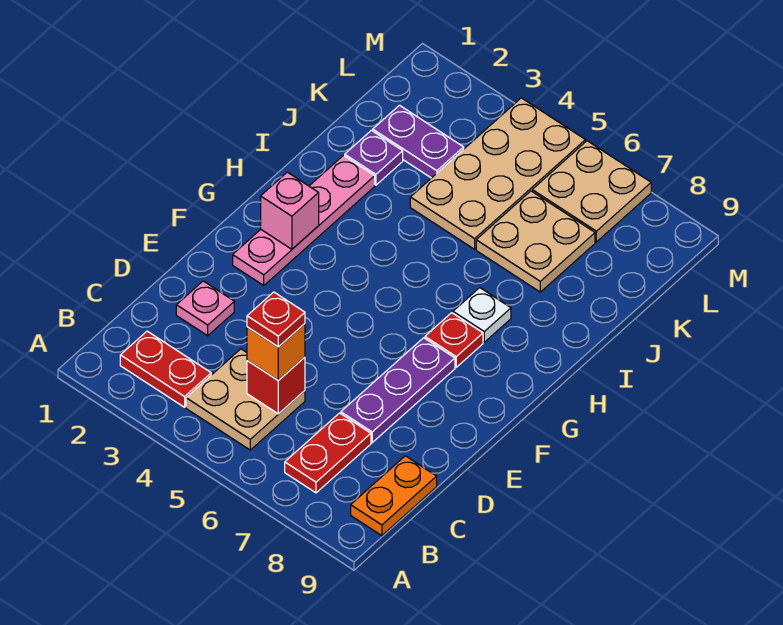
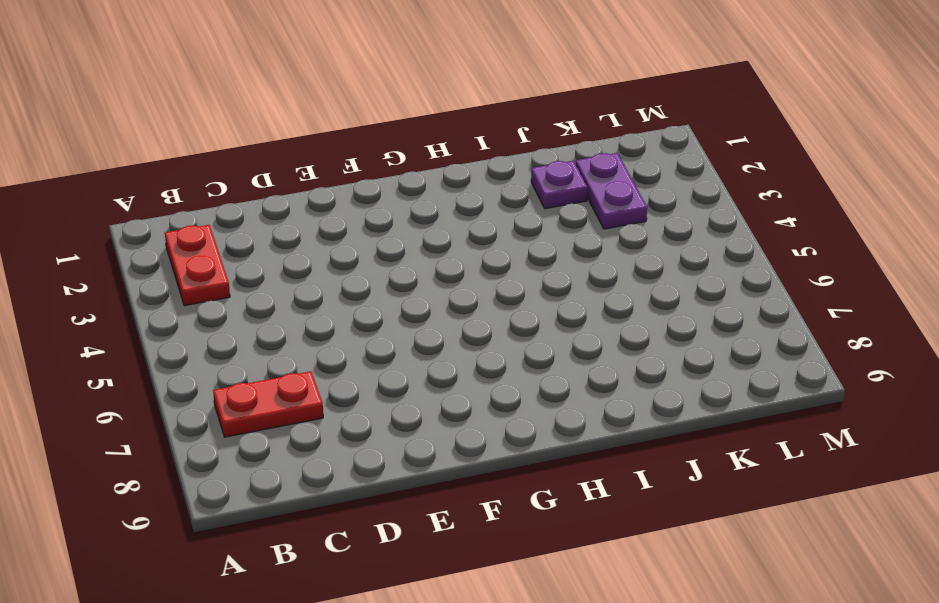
none -> tan 2x2 plate [186,349,305,450]
none -> orange 1x2 plate [351,456,437,536]
none -> pink 1x1 plate [176,281,234,336]

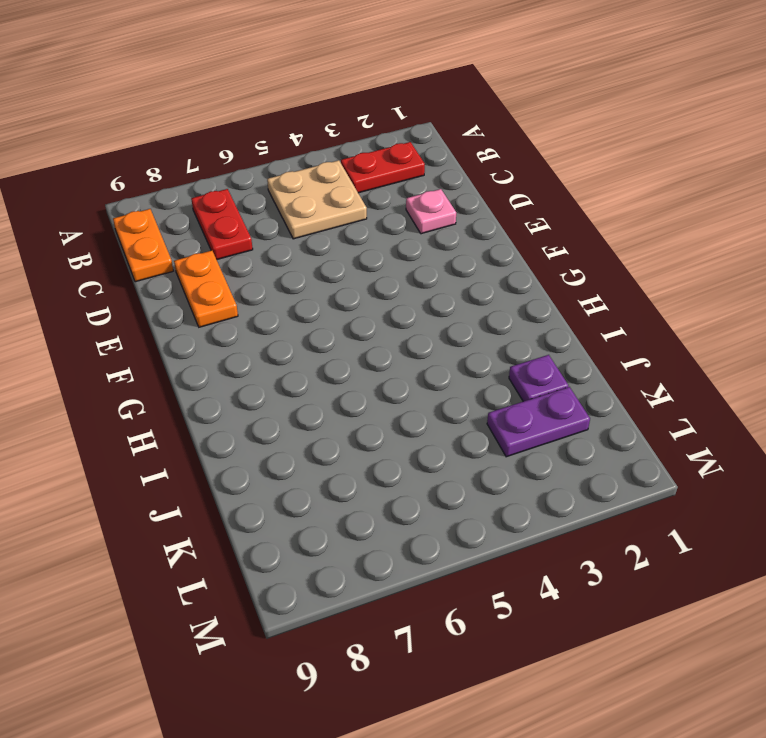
orange 1x2 plate [174,251,238,327] -> none
none -> purple 1x3 plate [341,338,455,443]
none -> pink 1x4 plate [233,156,375,285]
none -> red 1x1 plate [425,313,483,367]

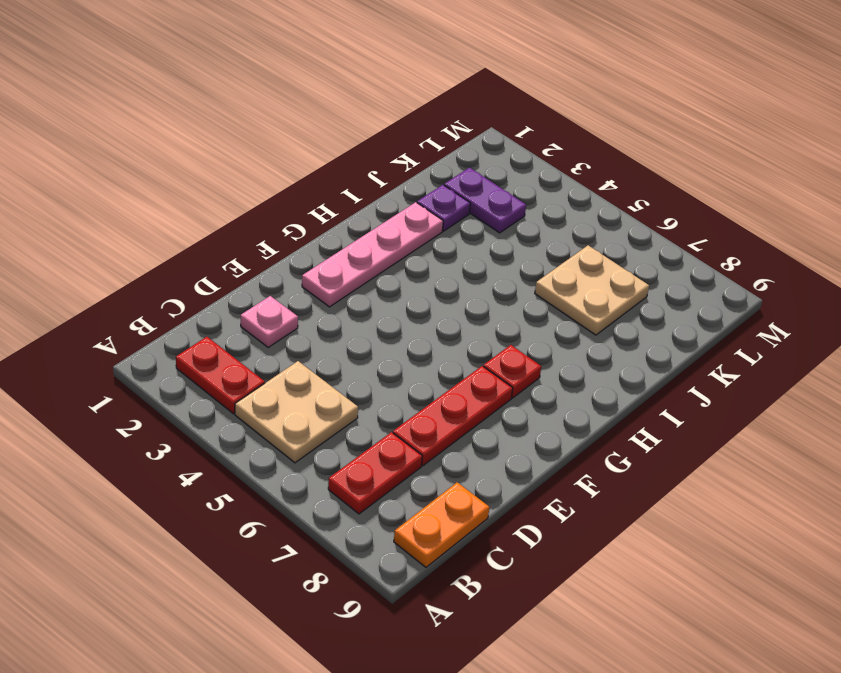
red 1x3 plate [393,366,513,466] -> purple 1x3 plate [341,338,455,443]
none -> white 1x1 plate [453,288,511,342]
none -> tan 2x4 plate [410,98,585,249]
none -> tan 2x2 plate [532,141,651,242]

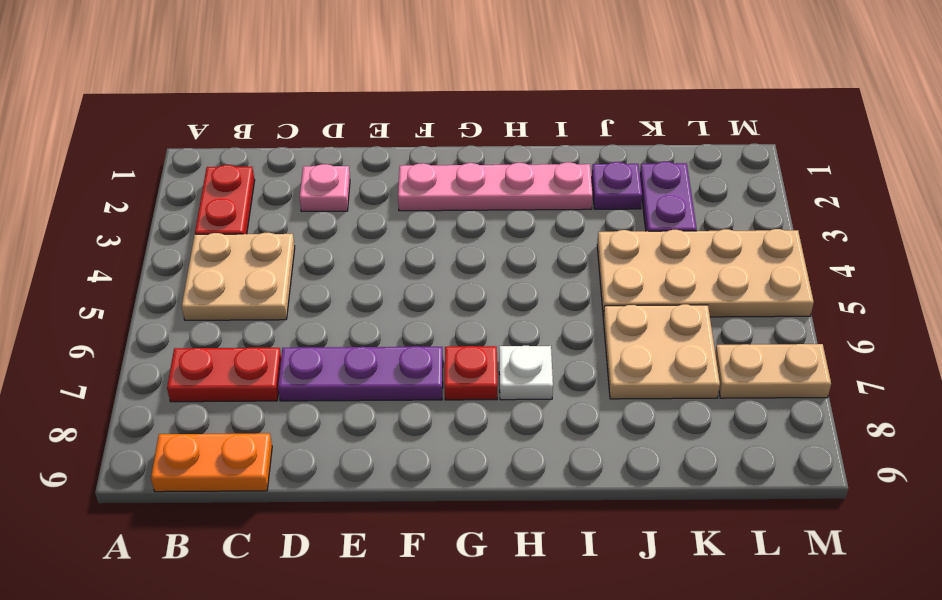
tan 1x2 plate [715,344,831,398] -> tan 2x2 plate [532,141,651,242]
none -> red 1x1 brick [247,357,305,414]
none -> pink 1x1 brick [261,172,319,249]
none -> orange 1x1 brick [247,324,305,380]

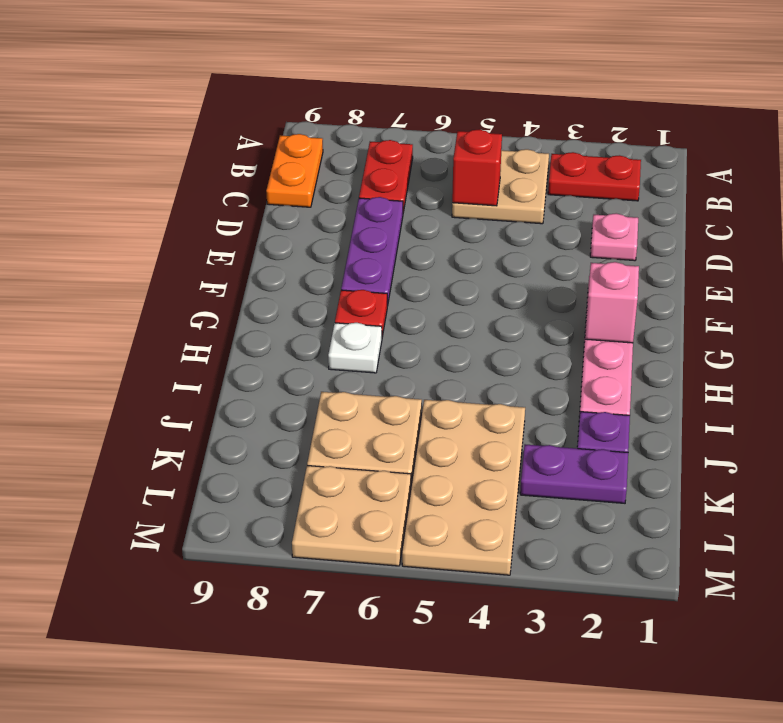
none -> orange 1x1 brick [247,324,305,380]
none -> red 1x1 plate [247,292,305,347]

